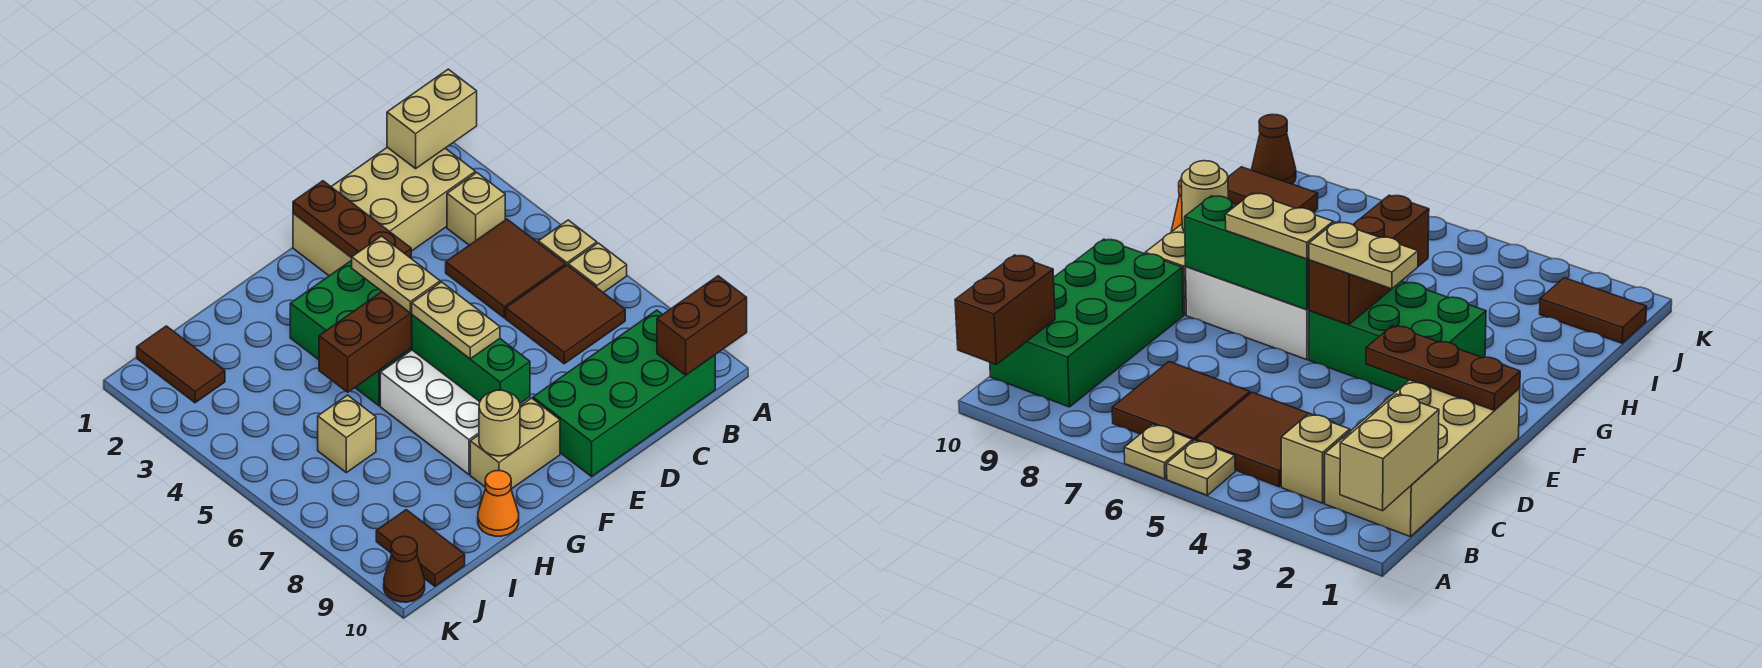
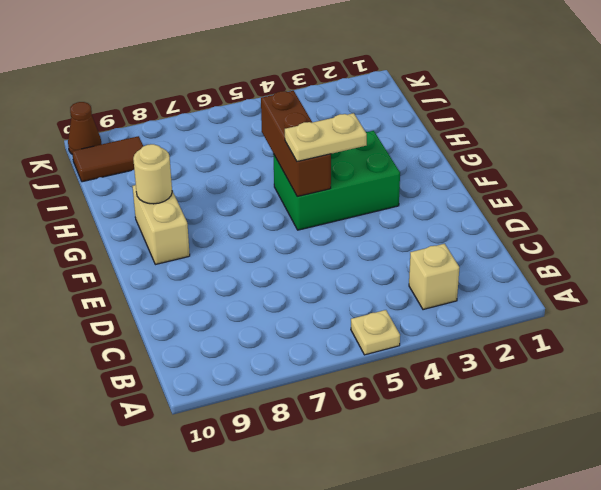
none -> tan 1x1 plate [568,243,627,292]
none -> tan 2x4 brick [293,147,475,276]
none -> brown 2x2 tile [446,219,565,318]

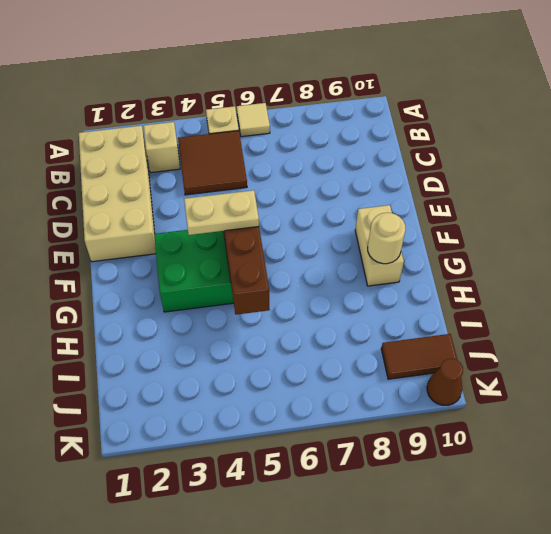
tan 1x1 tile [237,103,270,137] -> tan 1x1 plate [568,243,627,292]
none -> brown 2x2 tile [506,265,625,364]
none -> green 2x4 brick [533,310,715,476]
none -> white 2x3 brick [380,350,530,474]

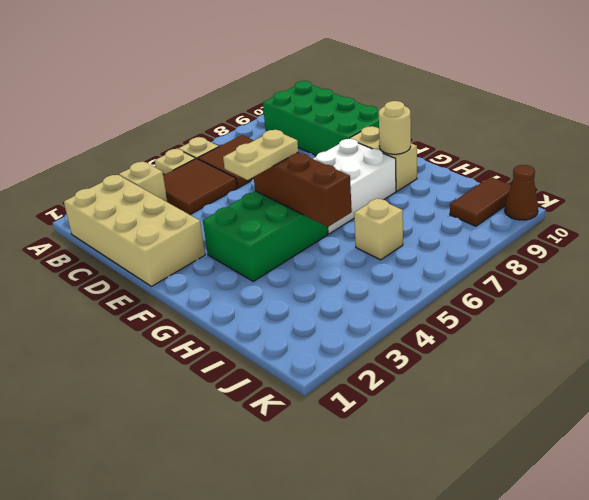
none -> orange 1x1 cone [478,471,519,536]
none -> brown 1x2 tile [137,326,225,403]
none -> tan 1x2 brick [387,69,477,169]

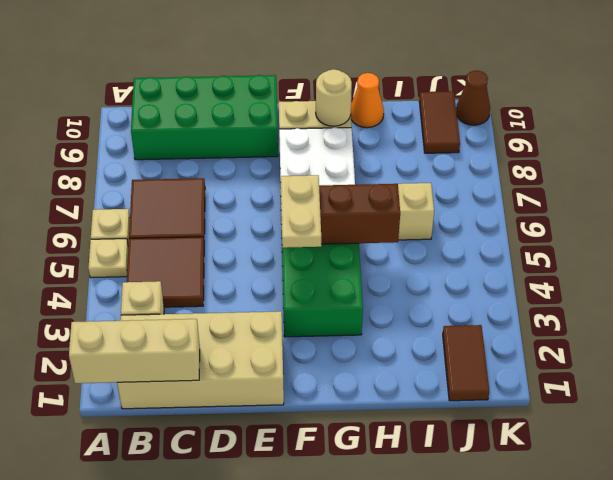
tan 1x3 brick [69,319,200,383] -> tan 1x2 brick [387,69,477,169]
none -> brown 1x2 brick [657,276,747,375]
none -> brown 1x3 plate [293,181,411,258]
none -> green 1x3 brick [412,315,530,403]

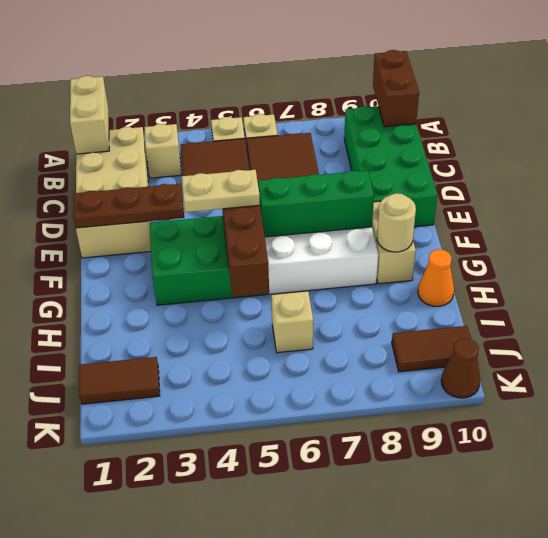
none -> tan 1x2 plate [411,282,500,359]

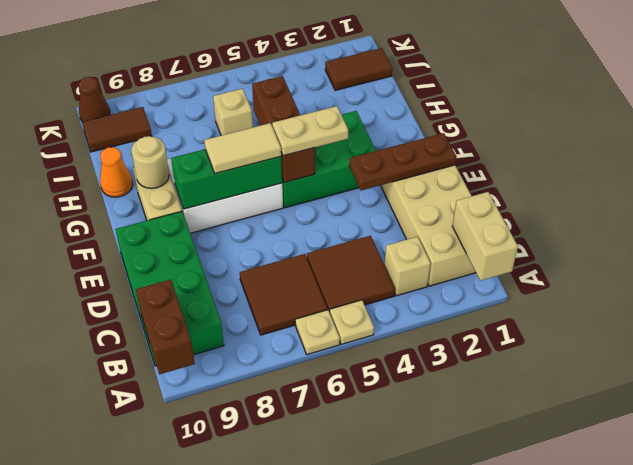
tan 1x2 tile [204,123,281,173] -> tan 1x2 plate [411,282,500,359]

